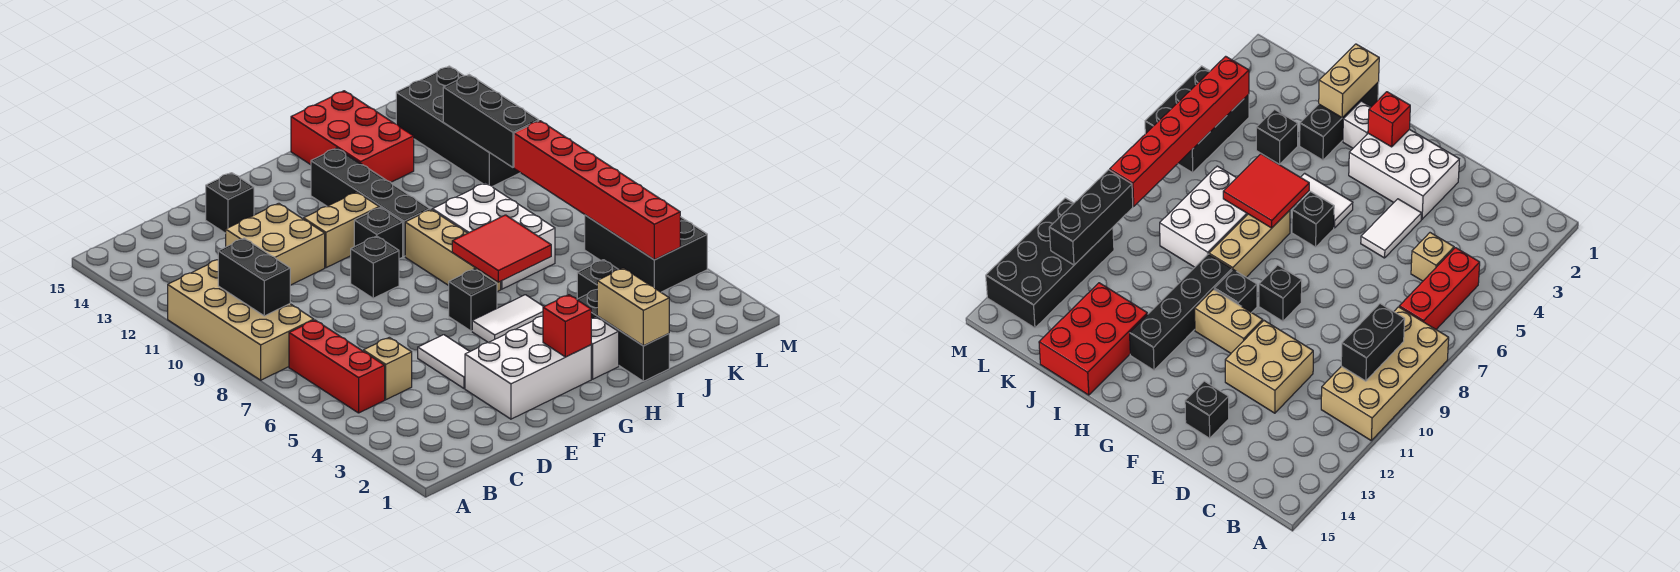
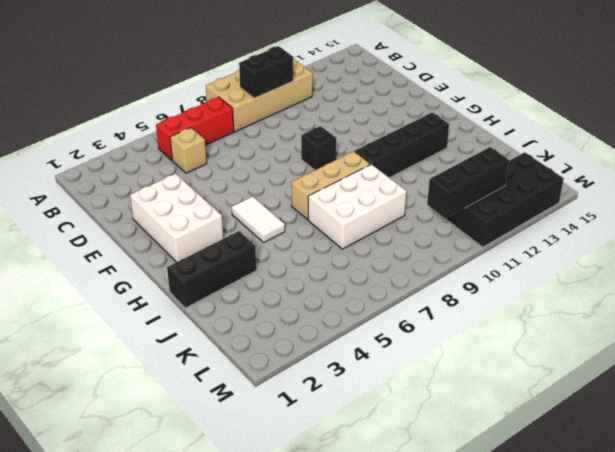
none -> tan 2x2 brick [226,203,325,285]
none -> white 1x2 tile [418,335,470,388]
none -> black 1x1 brick [206,173,254,233]

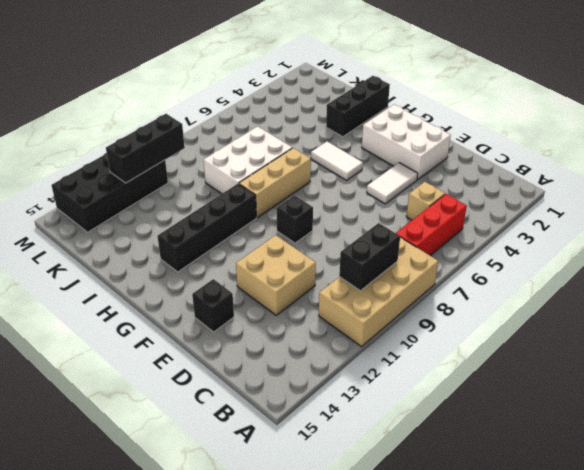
none -> tan 1x2 brick [304,192,379,268]
none -> black 1x1 brick [449,269,497,331]
none -> black 1x1 brick [354,207,403,259]

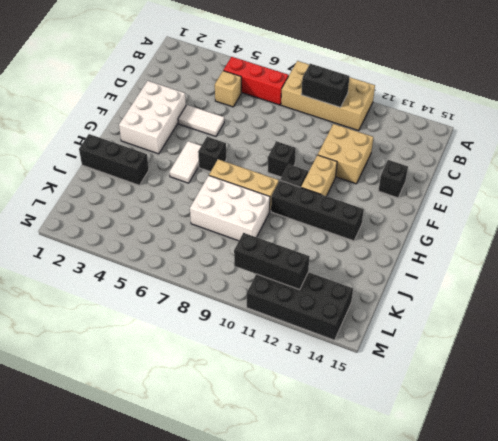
none -> white 1x1 brick [591,317,619,379]
none -> red 2x3 brick [291,91,414,182]
none -> black 1x1 brick [577,260,618,299]

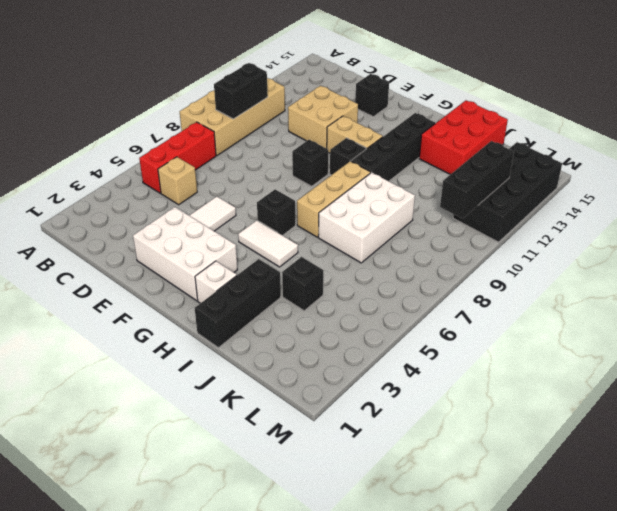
none -> black 2x3 brick [585,215,707,292]
none -> red 1x1 brick [543,295,591,357]
none -> red 2x2 tile [452,215,551,282]

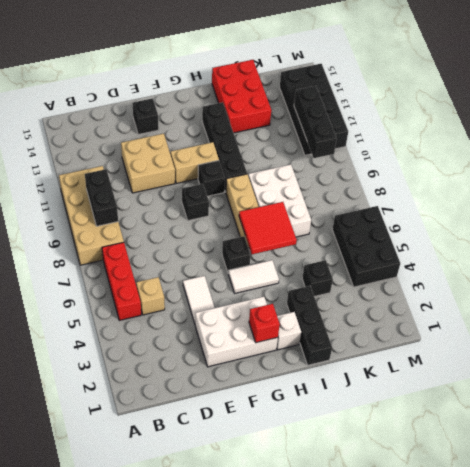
none -> tan 1x2 brick [597,268,669,346]
none -> red 1x6 brick [514,121,680,260]

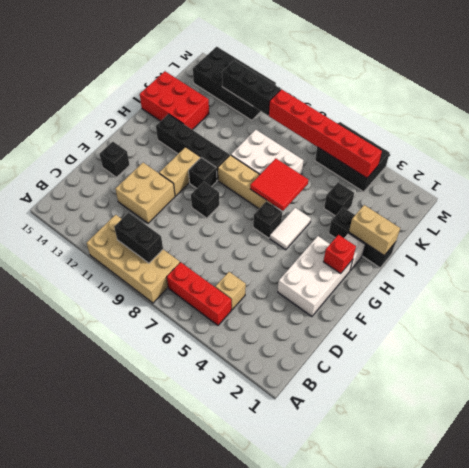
none -> white 1x2 tile [418,335,470,388]

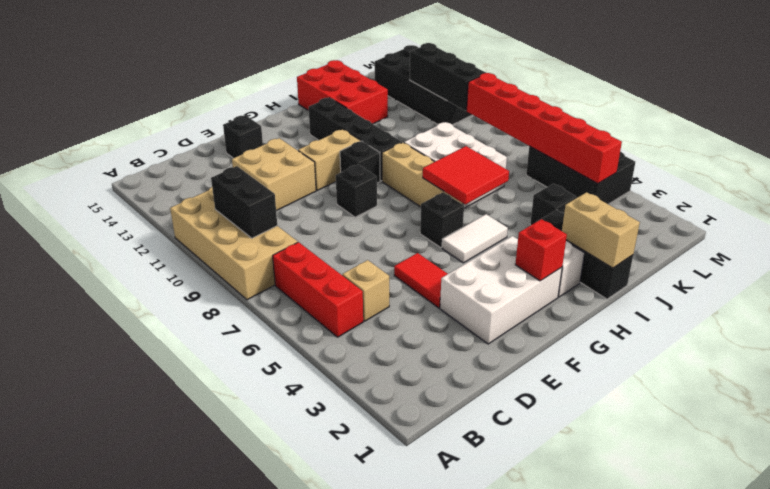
red 1x2 tile [394,253,447,308] -> white 1x2 tile [418,335,470,388]

